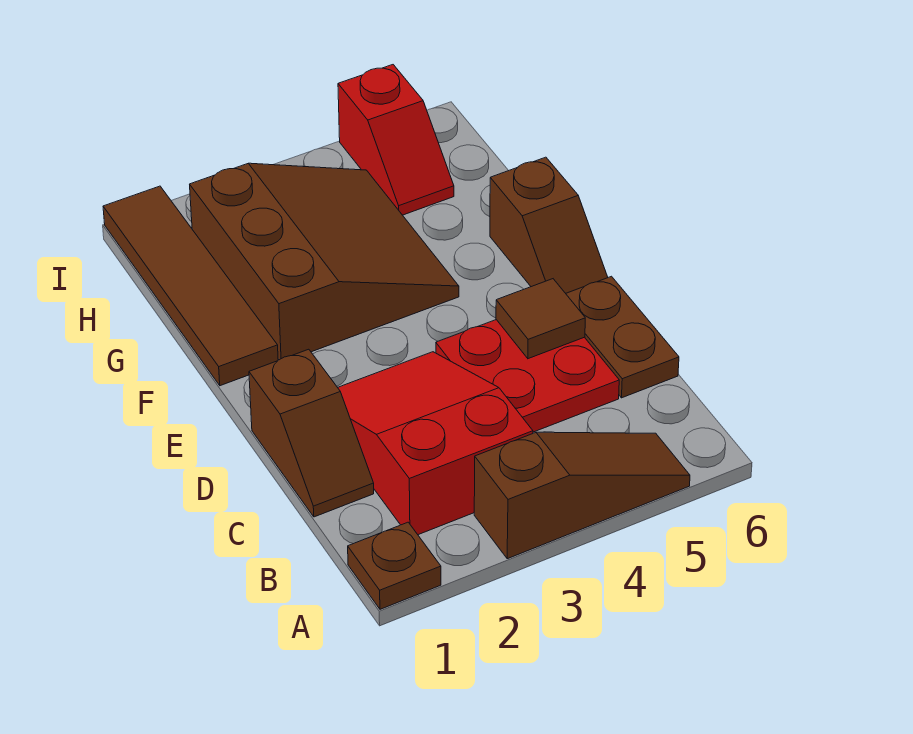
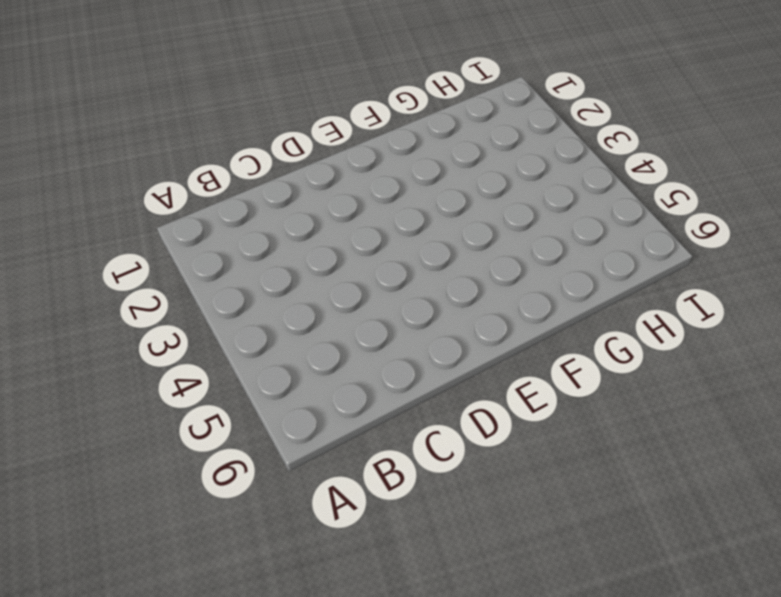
none -> brown 1x1 plate [348,522,441,609]
none -> brown 1x3 slope [474,432,690,559]

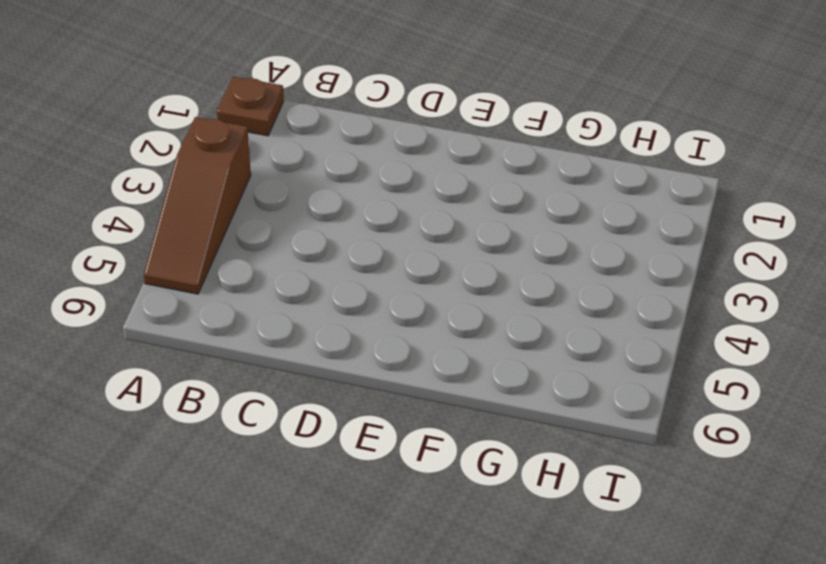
none -> red 2x3 slope [338,352,533,535]
none -> brown 1x2 slope [249,349,374,517]

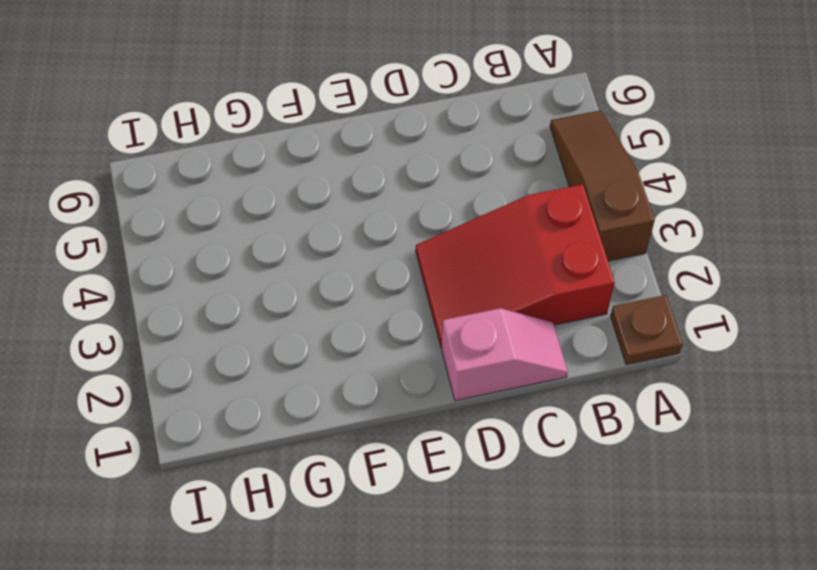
pink 1x2 slope [442,308,568,401] -> brown 1x2 slope [249,349,374,517]
none -> red 2x2 plate [436,320,619,432]
none -> brown 1x2 plate [566,276,679,398]

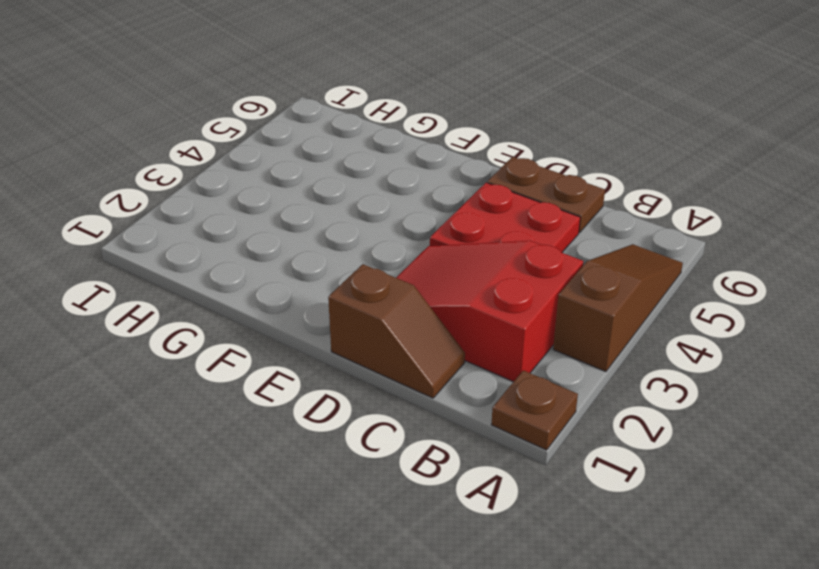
none -> brown 1x2 slope [490,157,608,293]
none -> brown 1x4 tile [103,186,278,386]

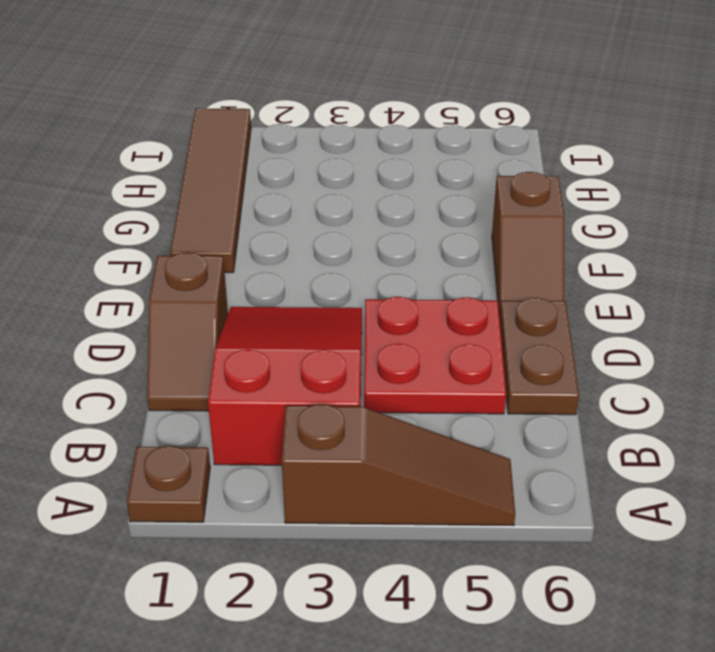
none -> brown 3x3 slope [190,163,459,360]
none -> red 1x2 slope [338,65,454,215]

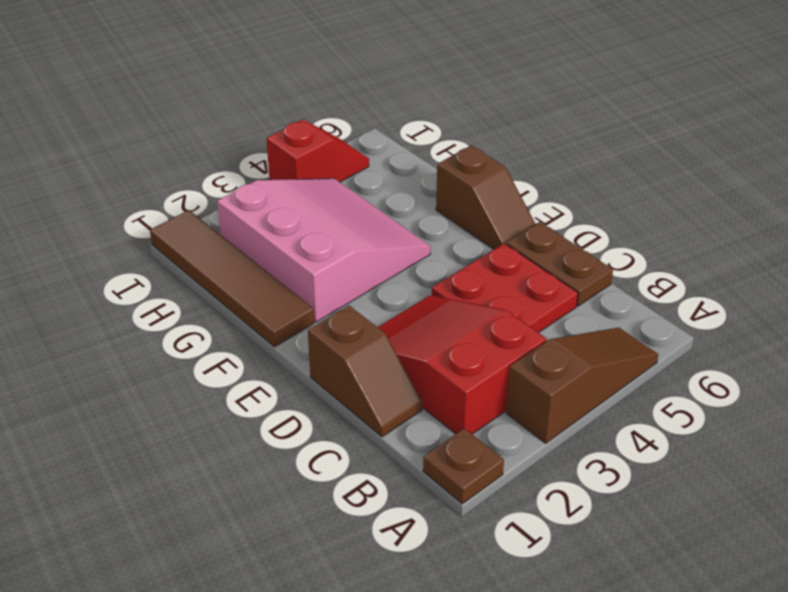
pink 3x3 slope [217,178,431,322] -> brown 3x3 slope [190,163,459,360]
red 1x2 slope [266,120,369,182] -> red 1x2 slope turned to [338,65,454,215]
none -> brown 1x1 tile [496,279,585,359]

